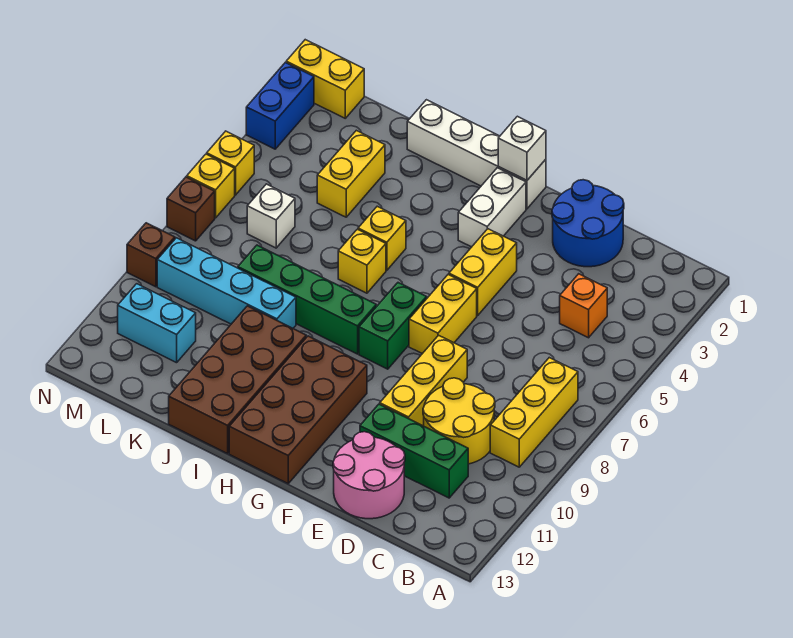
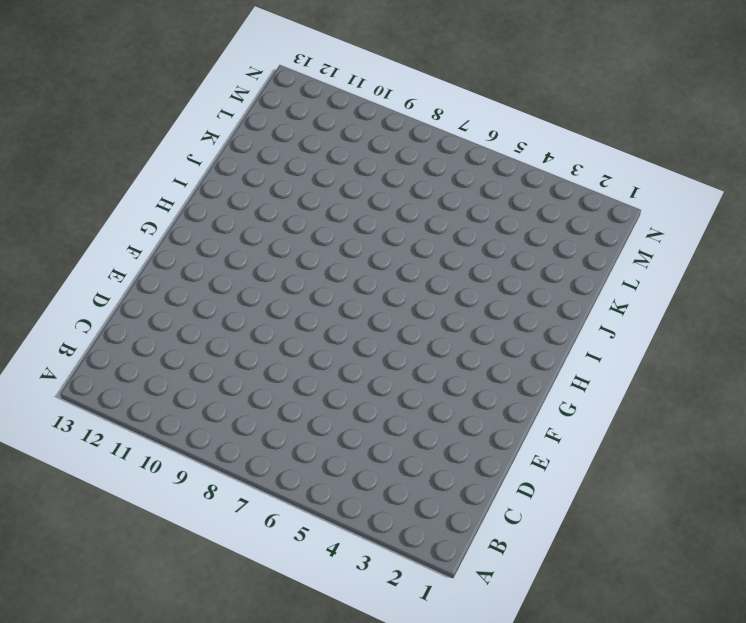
none -> yellow 1x3 brick [490,358,578,467]
none -> orange 1x1 brick [560,274,607,338]
none -> yellow 2x2 round brick [423,378,495,464]

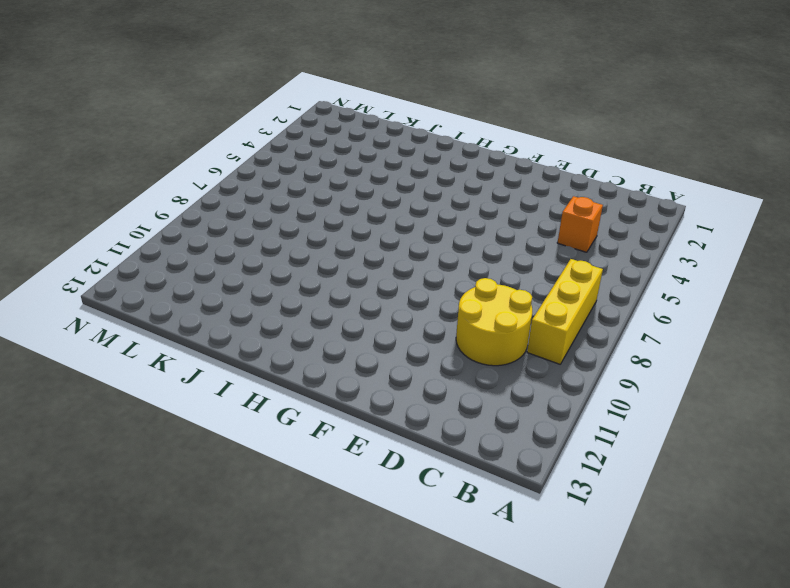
none -> green 1x3 brick [360,404,468,498]
none -> blue 2x2 round brick [552,180,624,267]
none -> pink 2x2 round brick [333,432,405,519]

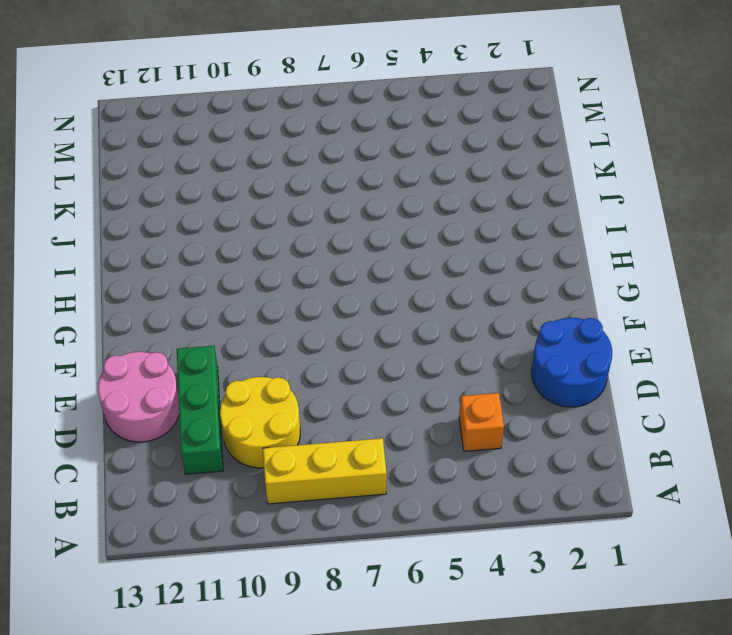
none -> yellow 1x3 brick [380,335,467,426]
none -> yellow 1x2 brick [449,229,517,315]
none -> yellow 1x2 brick [409,275,477,354]

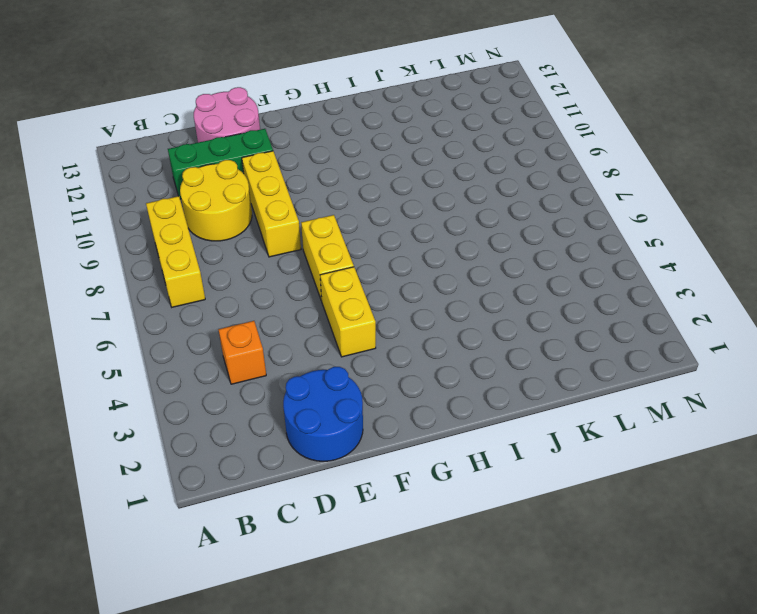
none -> white 1x4 brick [407,100,546,209]
none -> white 1x2 brick [458,168,526,247]
none -> green 1x2 brick [359,283,427,369]

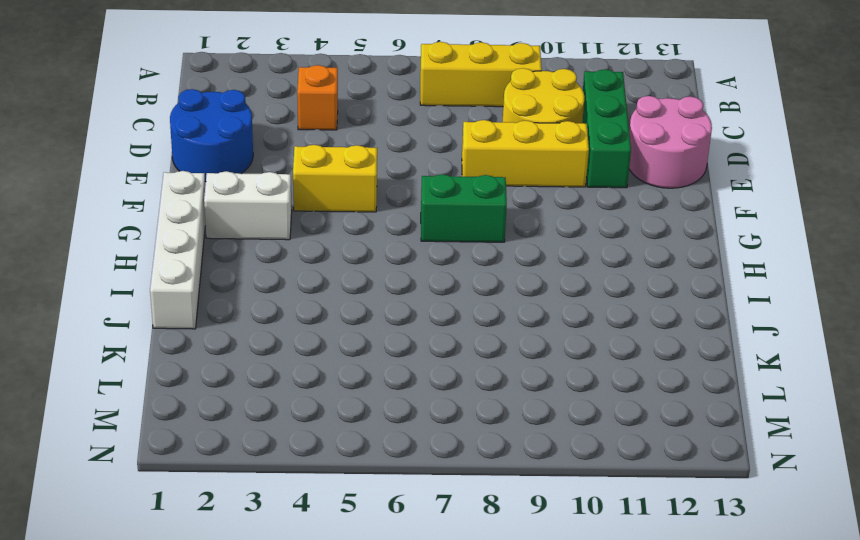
none -> yellow 1x2 brick [409,275,477,354]
none -> brown 2x4 brick [229,336,367,483]
none -> green 1x4 brick [238,245,376,354]

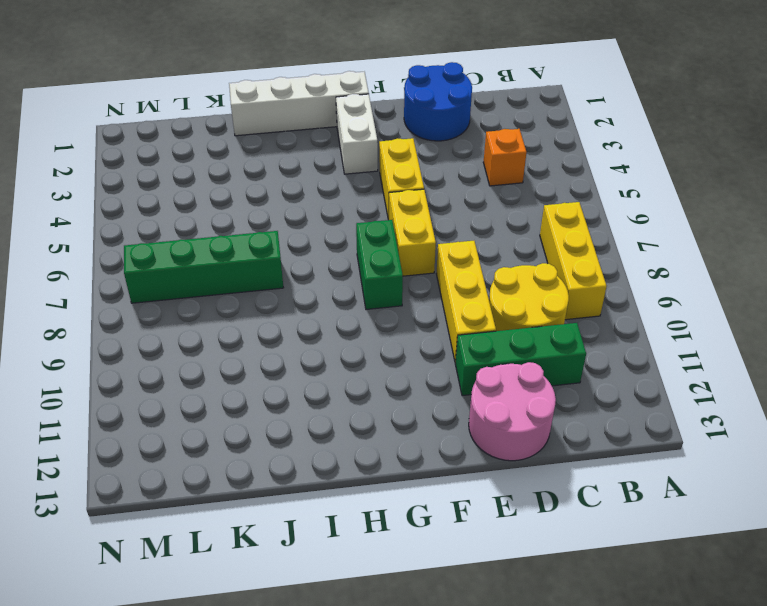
green 1x4 brick [124,231,283,303] -> green 1x4 brick moved to [238,245,376,354]
none -> brown 2x4 brick [229,336,367,483]
none -> yellow 1x1 brick [358,206,406,270]
none -> yellow 1x1 brick [338,229,386,293]

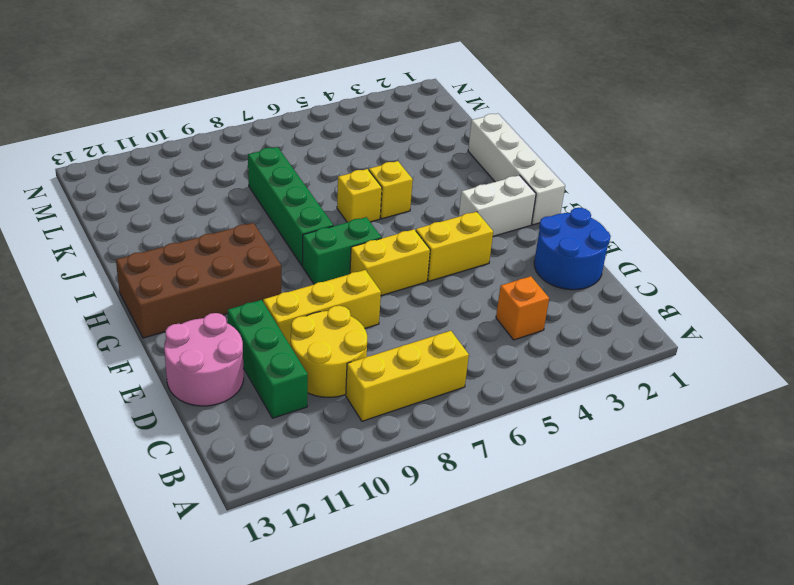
none -> brown 2x4 brick [169,306,306,453]
none -> cyan 1x4 brick [157,238,296,328]
none -> yellow 1x2 brick [317,130,385,217]

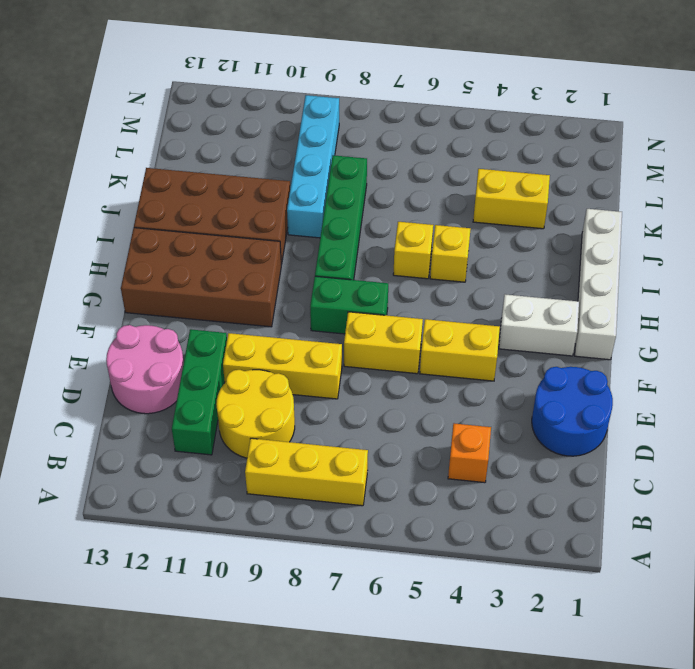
none -> white 1x1 brick [247,184,295,248]
none -> cyan 1x2 brick [118,284,196,363]
none -> yellow 1x2 brick [286,40,364,118]

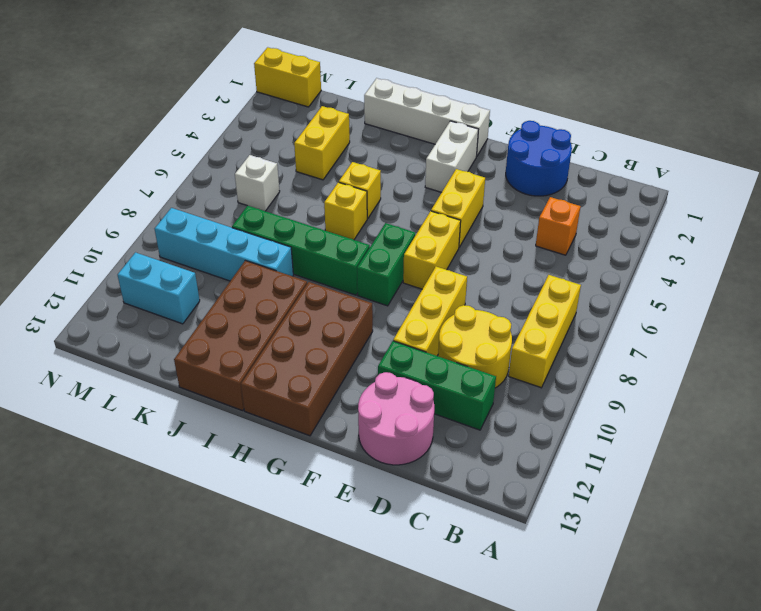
none -> blue 1x2 brick [246,62,314,149]
none -> yellow 1x1 brick [207,131,254,195]
none -> yellow 1x1 brick [187,154,235,218]

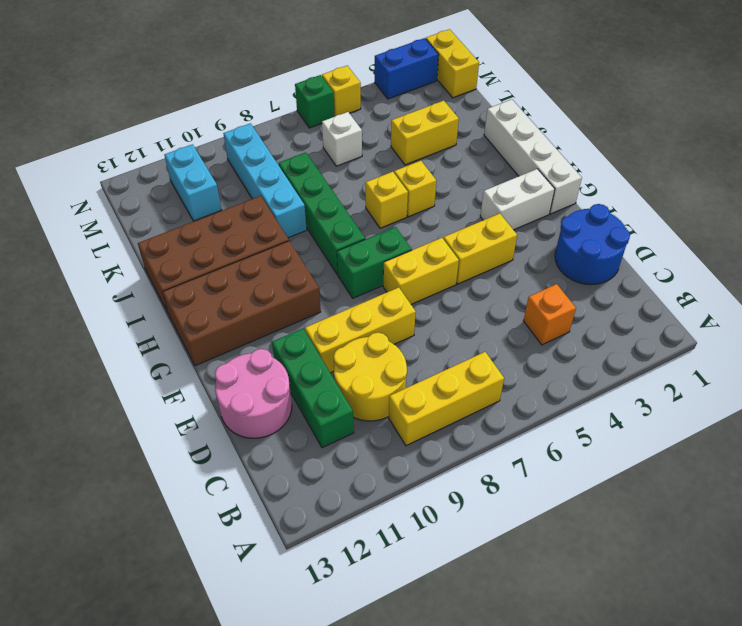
green 1x1 brick [295,75,335,128] -> yellow 1x1 brick [187,154,235,218]
none -> brown 1x1 brick [167,177,215,241]
none -> brown 1x1 brick [127,223,175,287]
none -> white 1x1 brick [498,116,546,180]

